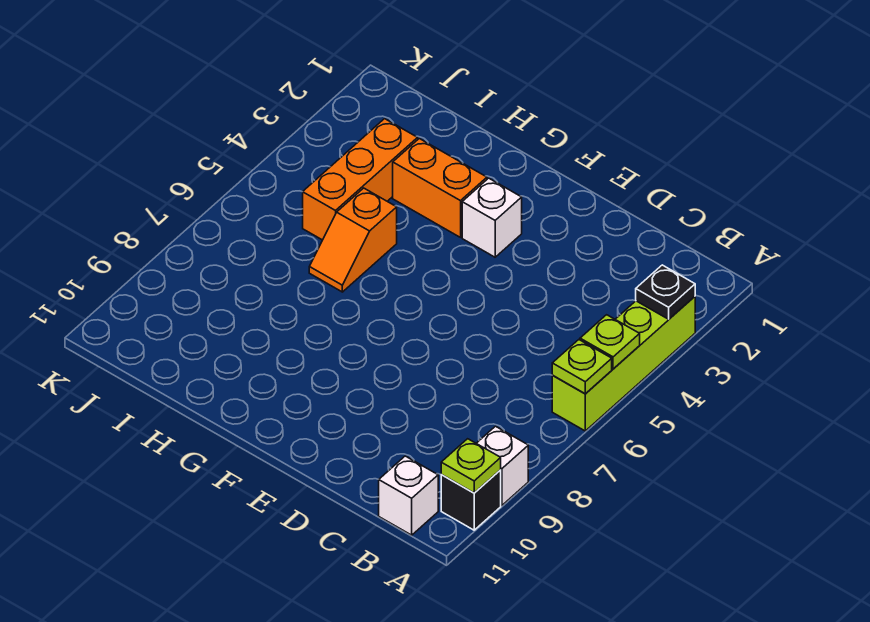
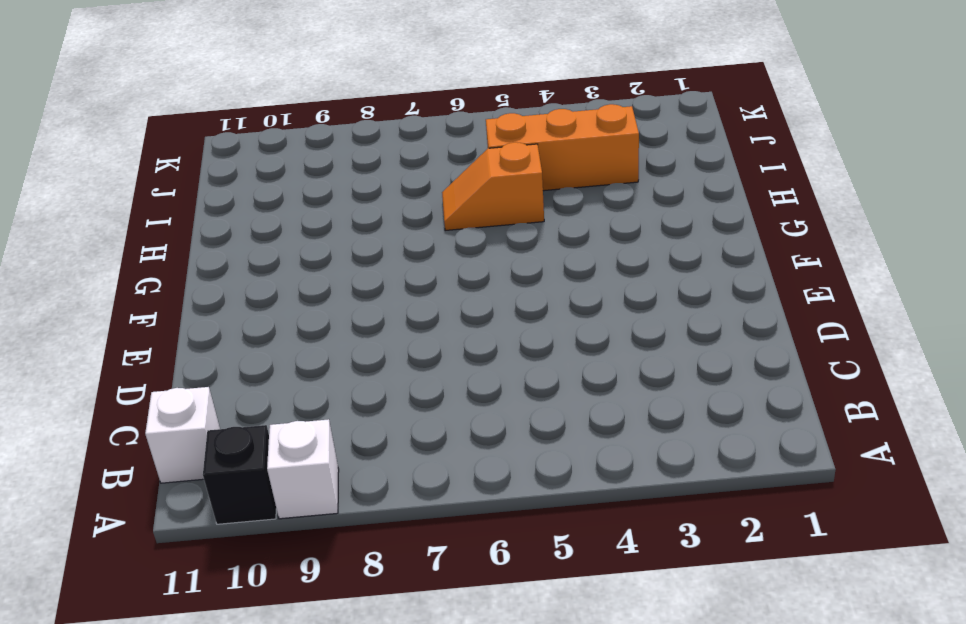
none -> lime 1x4 brick [552,297,695,431]
none -> white 1x1 brick [462,178,522,257]
none -> orange 1x2 brick [393,139,487,237]

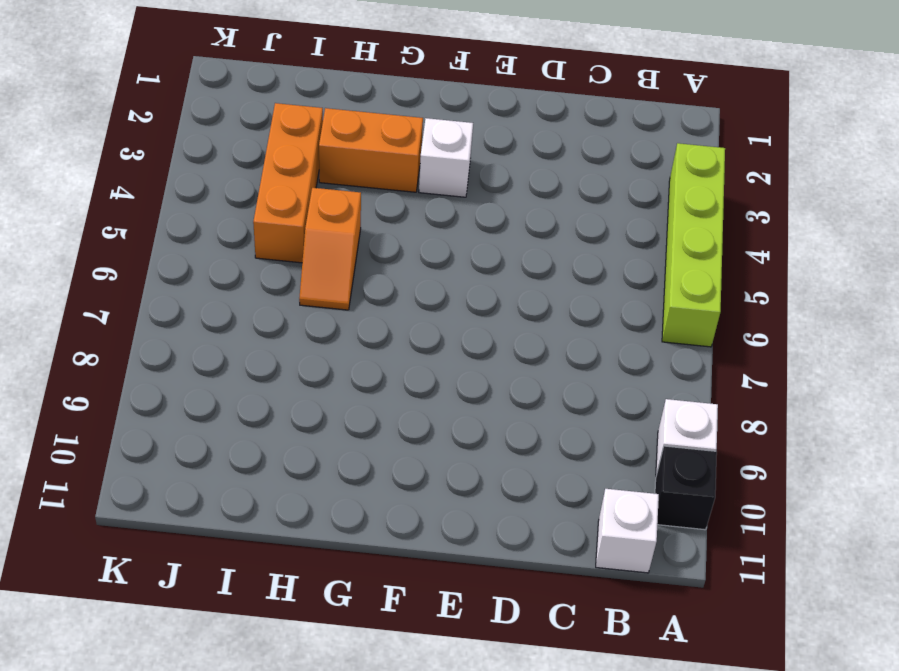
none -> black 1x1 plate [636,265,695,319]
none -> lime 1x1 plate [580,315,640,369]
none -> lime 1x1 plate [552,340,612,394]

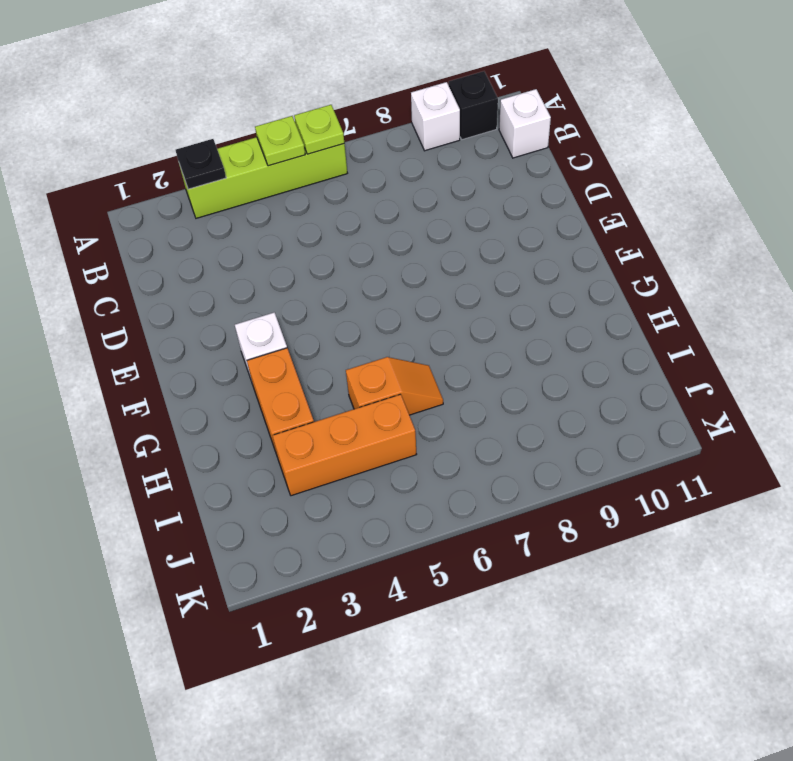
none -> lime 1x1 plate [441,439,501,493]

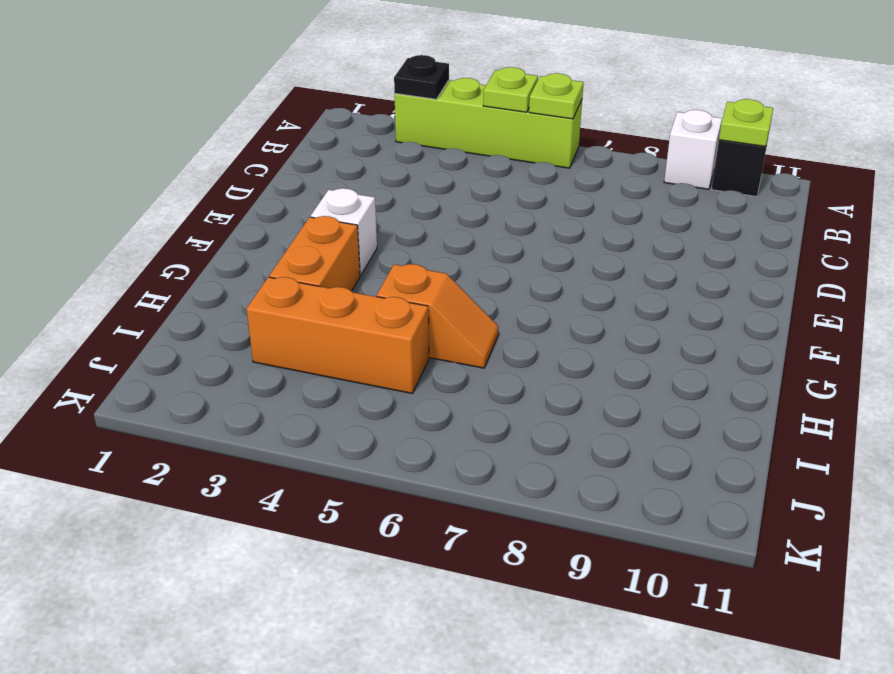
none -> white 1x1 brick [379,456,438,535]

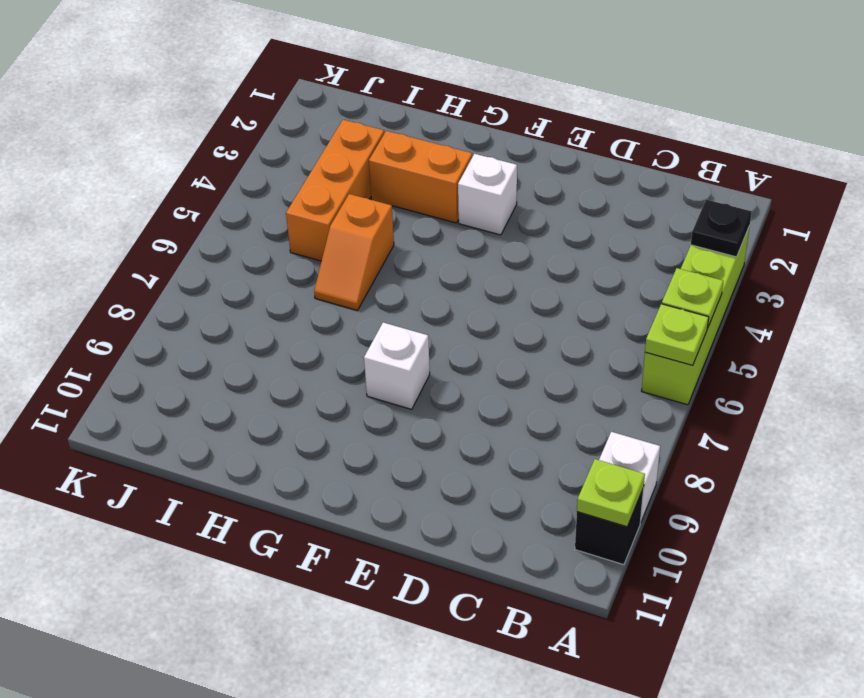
white 1x1 brick [364,322,430,409] -> white 1x1 brick moved to [379,456,438,535]

